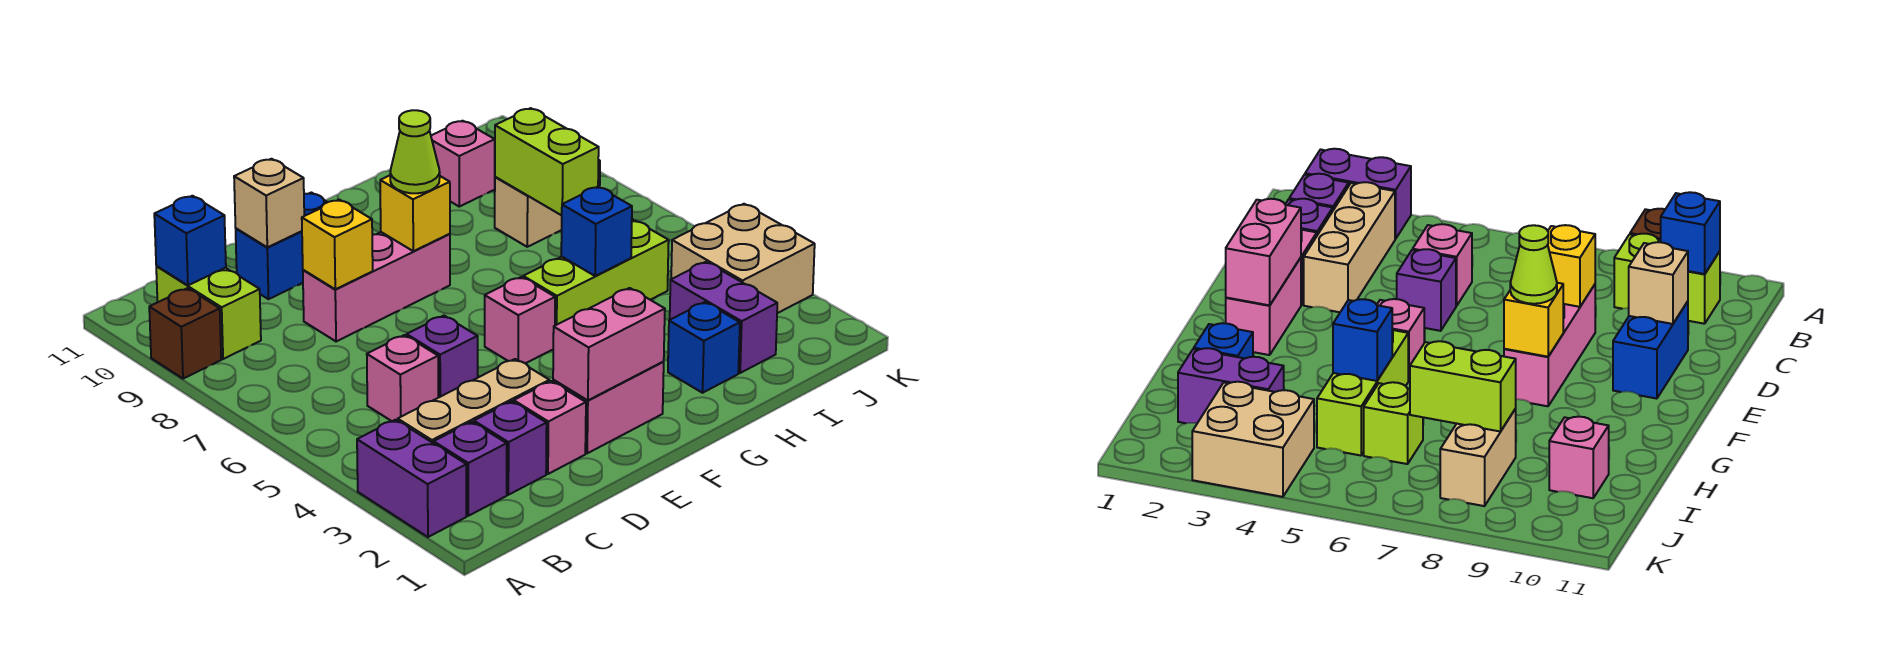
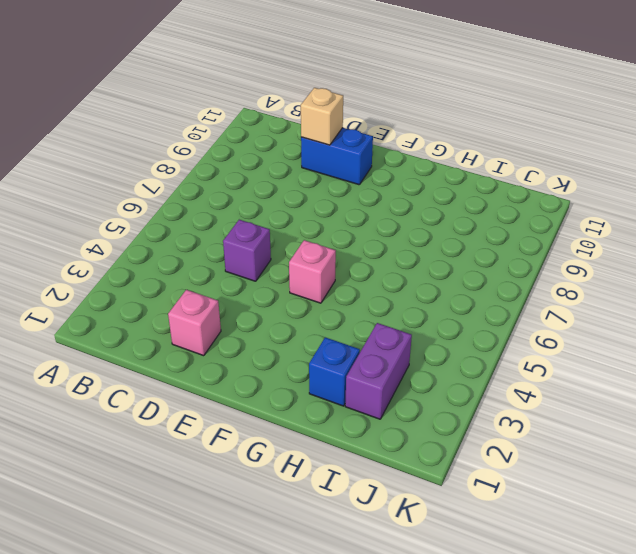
none -> purple 1x2 brick [357,420,466,537]
none -> brown 1x1 brick [149,288,221,379]
none -> purple 1x1 brick [434,422,507,516]

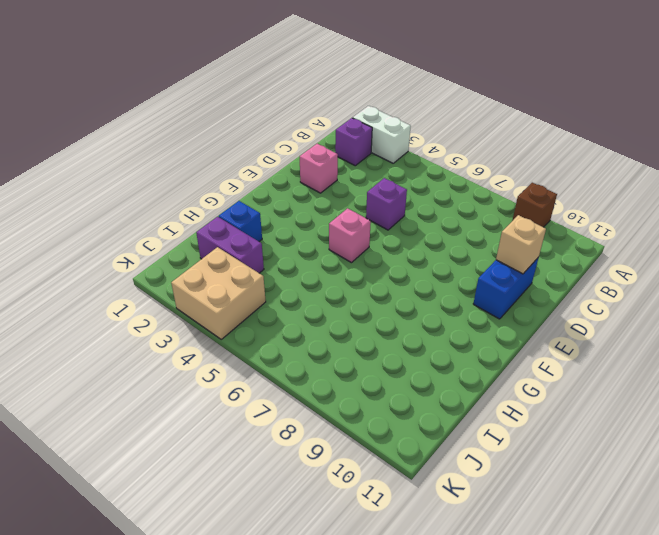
white 1x2 brick [353,106,411,163] -> purple 1x2 brick [357,420,466,537]
none -> tan 1x3 brick [398,359,549,443]
none -> lime 1x2 brick [156,266,261,359]
none -> purple 1x1 brick [474,401,547,495]

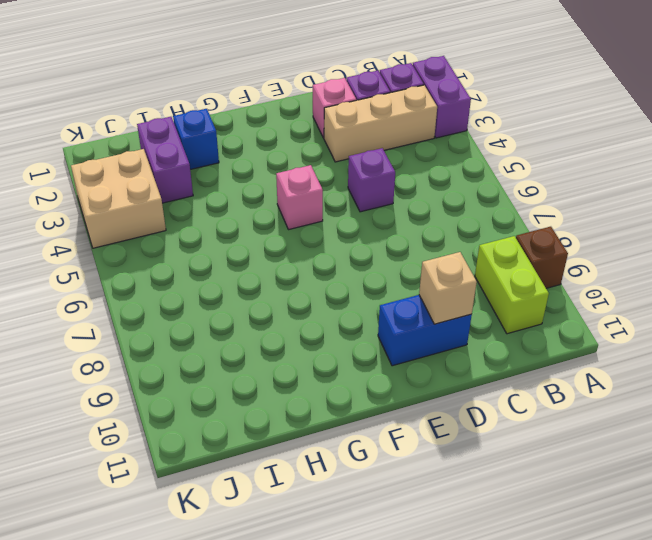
none -> pink 1x1 brick [367,335,438,421]
none -> pink 1x3 brick [303,232,450,342]
none -> pink 1x2 brick [553,362,664,453]

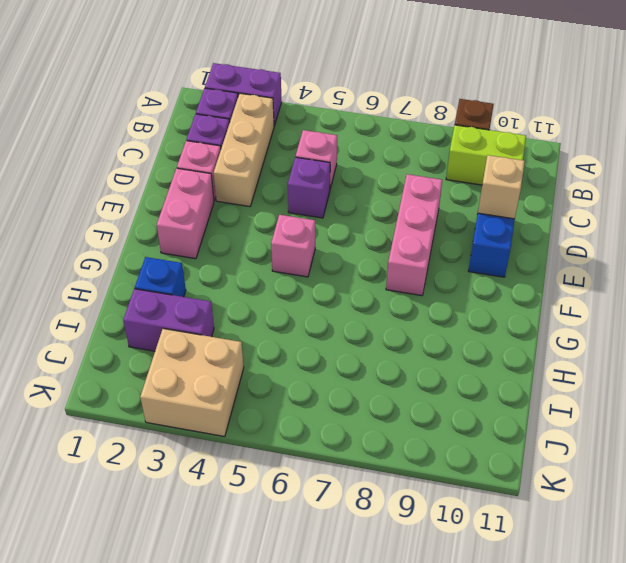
none -> lime 1x3 brick [523,220,669,325]
none -> lime 1x1 brick [1364,382,1423,464]
none -> tan 1x2 brick [495,160,600,247]

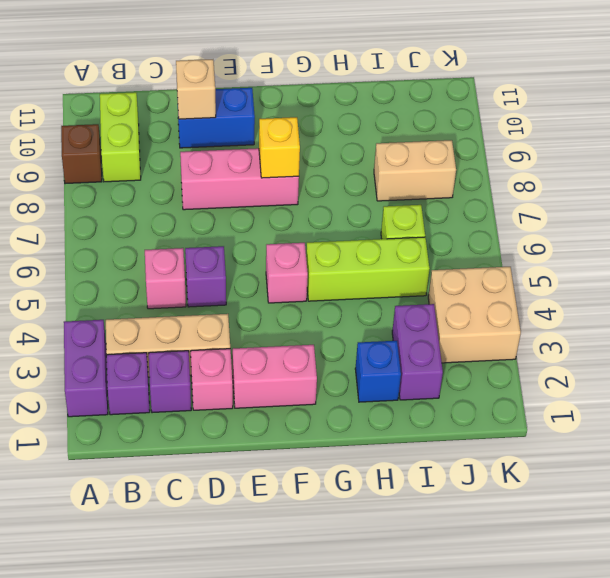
none -> pink 1x1 brick [431,121,495,207]
none -> blue 1x1 brick [154,196,226,285]
none -> yellow 1x1 brick [302,200,373,289]

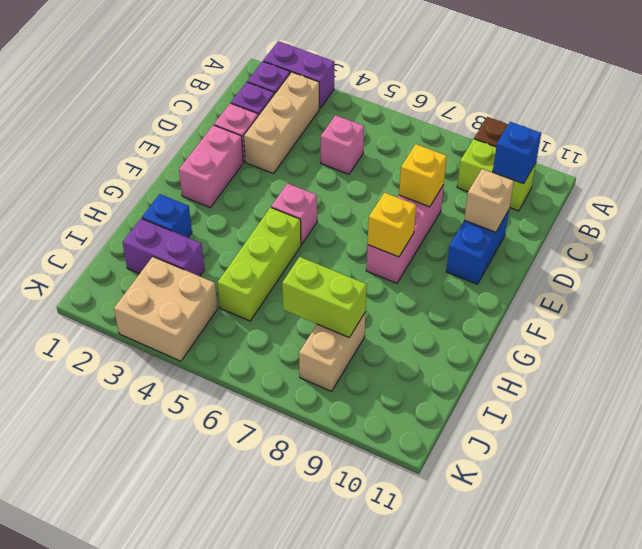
none -> purple 1x1 brick [407,316,478,398]
none -> lime 1x1 brick [1364,382,1423,464]
none -> pink 1x1 brick [431,121,495,207]

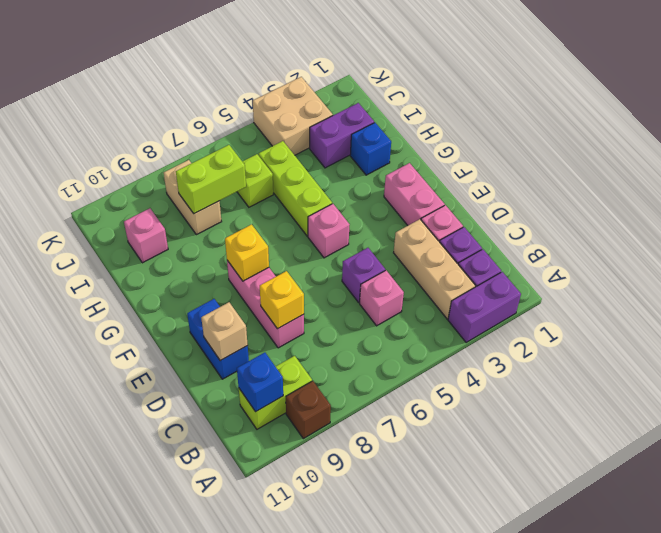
none -> pink 1x2 brick [553,288,665,400]
none -> blue 1x1 brick [561,187,632,276]
none -> lime 1x1 cone [390,110,440,193]

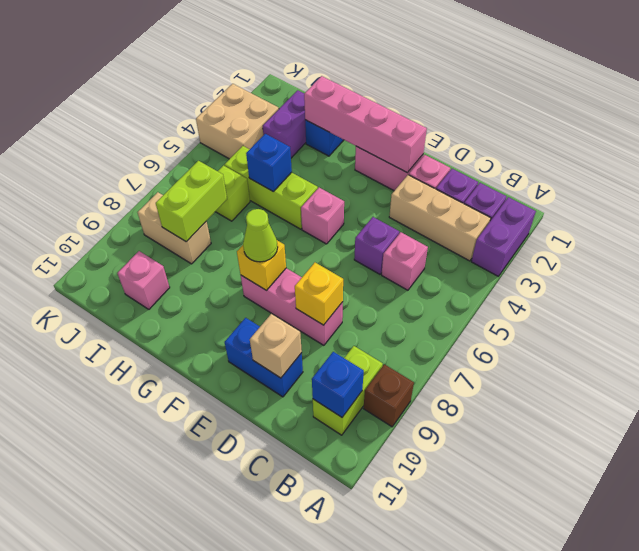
pink 1x4 brick [304,76,427,173] -> pink 1x2 brick [553,288,665,400]

